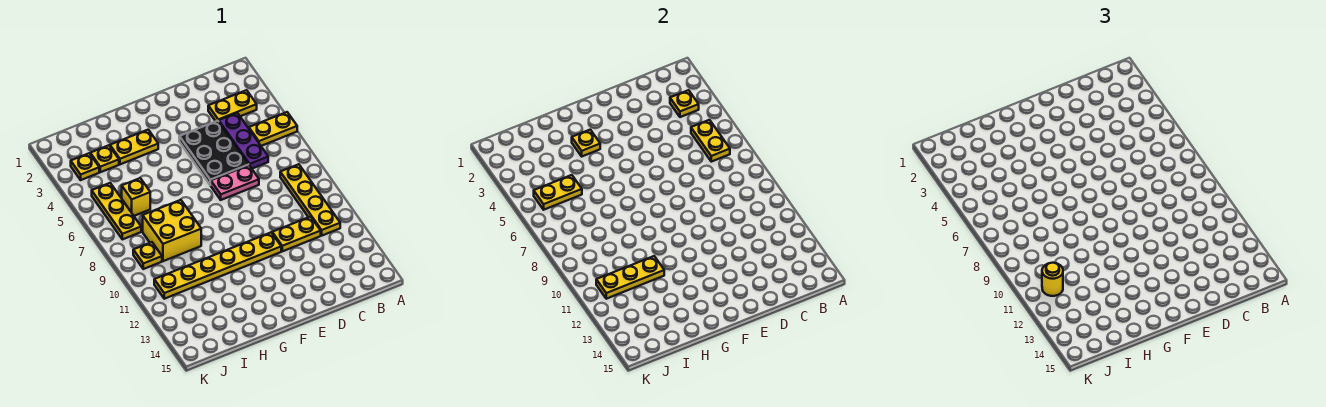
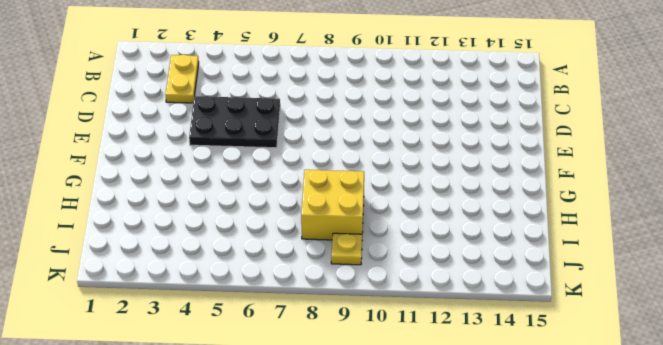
none -> yellow 1x2 plate [249,112,297,146]
none -> yellow 1x4 plate [280,164,340,236]
none -> purple 1x3 plate [219,113,268,169]

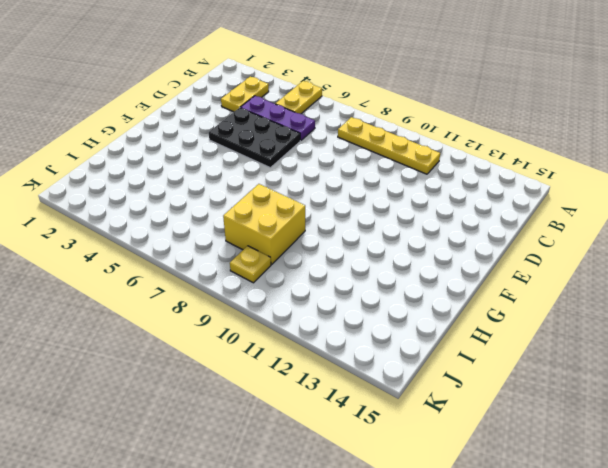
none -> yellow 1x2 plate [272,217,321,251]
none -> pink 1x2 plate [211,165,259,200]
none -> yellow 1x6 plate [154,233,281,299]

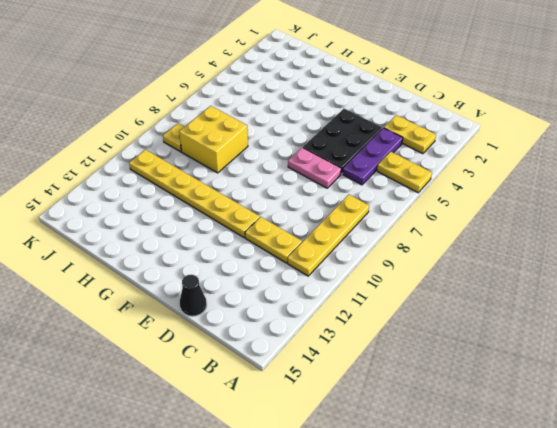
black 1x1 cone [180,275,207,316] -> none
none -> yellow 1x2 plate [110,130,158,164]
none -> yellow 1x1 plate [90,145,119,172]
none -> yellow 1x1 brick [122,178,150,216]

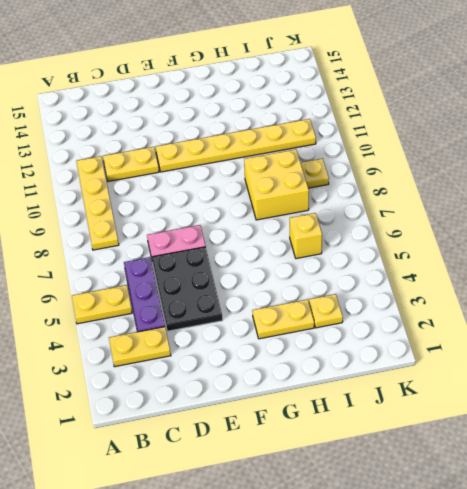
none -> yellow 1x1 plate [71,153,99,180]
none -> yellow 1x3 plate [92,183,141,239]
none -> yellow 1x1 plate [670,90,699,117]

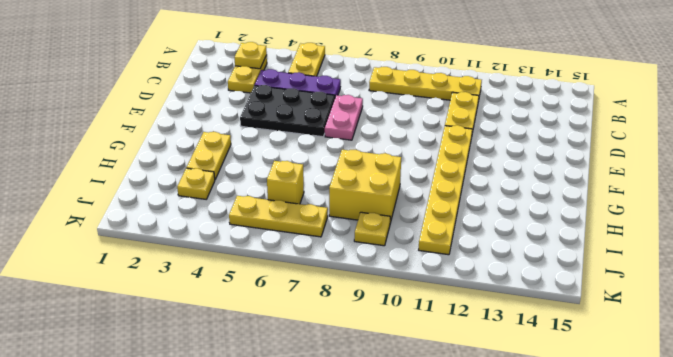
none -> yellow 1x1 plate [71,153,99,180]
none -> yellow 1x2 plate [691,120,730,162]
none -> yellow 1x1 plate [572,130,600,156]

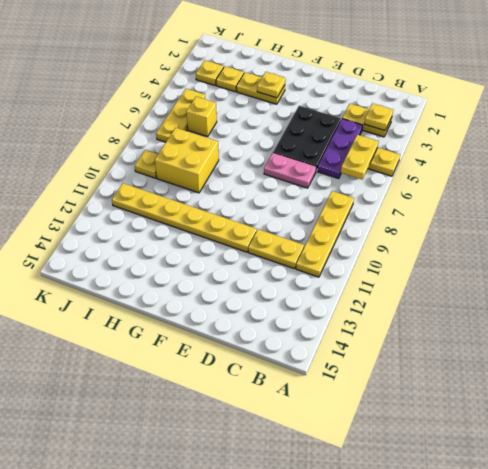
none -> yellow 1x3 plate [596,256,664,299]
none -> yellow 1x2 plate [534,175,582,210]
none -> yellow 1x1 round brick [1042,263,1063,296]

